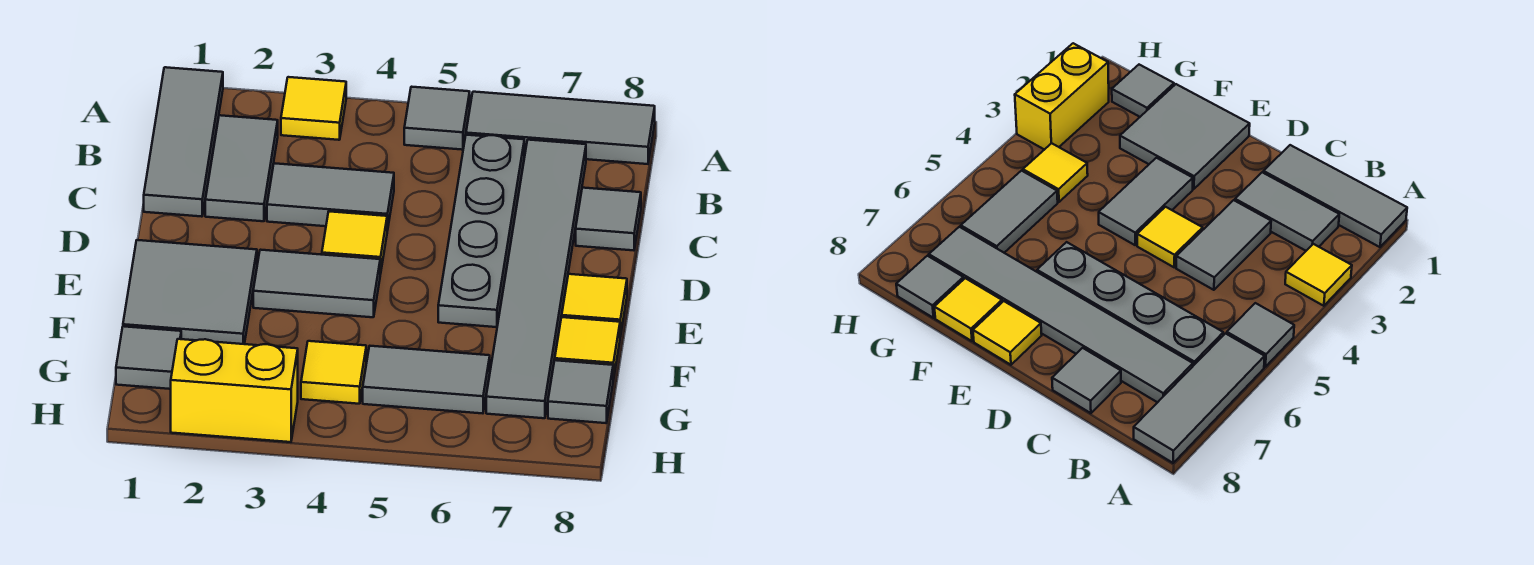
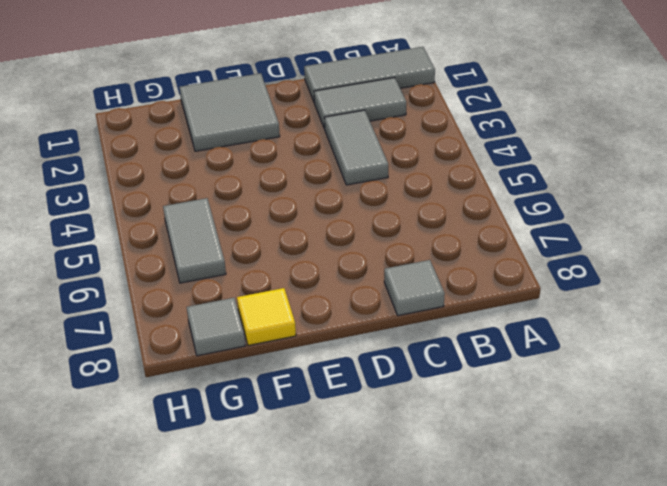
none -> yellow 1x1 tile [281,77,346,140]
none -> grey 1x1 tile [404,87,470,150]
none -> grey 1x3 tile [466,92,655,164]

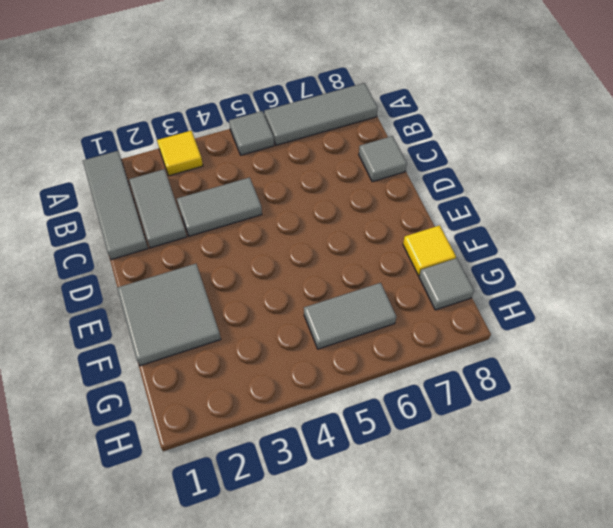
none -> grey 1x4 plate [438,135,524,327]
none -> grey 1x6 tile [486,140,586,418]
none -> yellow 1x1 tile [322,211,387,274]

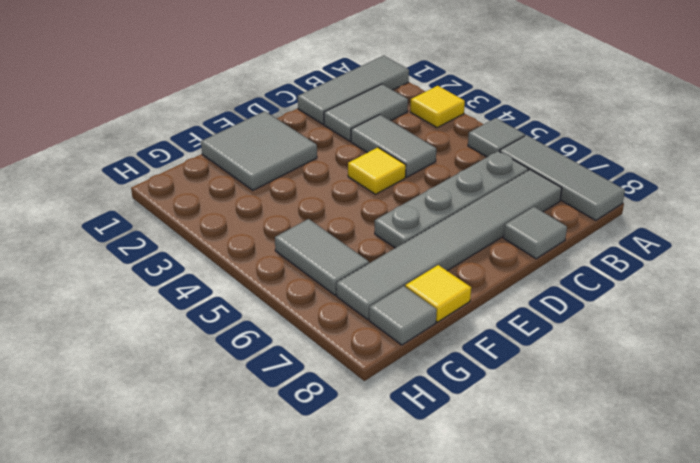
none -> grey 1x2 tile [253,250,380,317]
none -> yellow 1x1 tile [562,274,627,336]
none -> grey 1x1 tile [116,326,181,389]

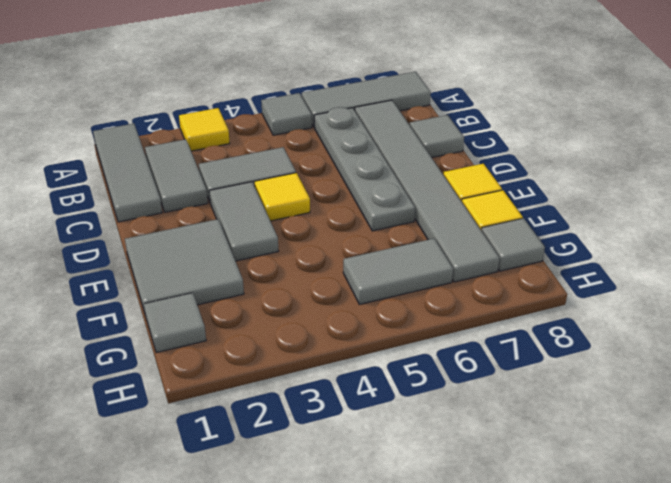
grey 1x2 tile [209,182,278,261] -> grey 1x2 tile turned to [253,250,380,317]
none -> yellow 1x1 tile [301,341,366,404]
none -> yellow 1x2 brick [171,339,298,442]

